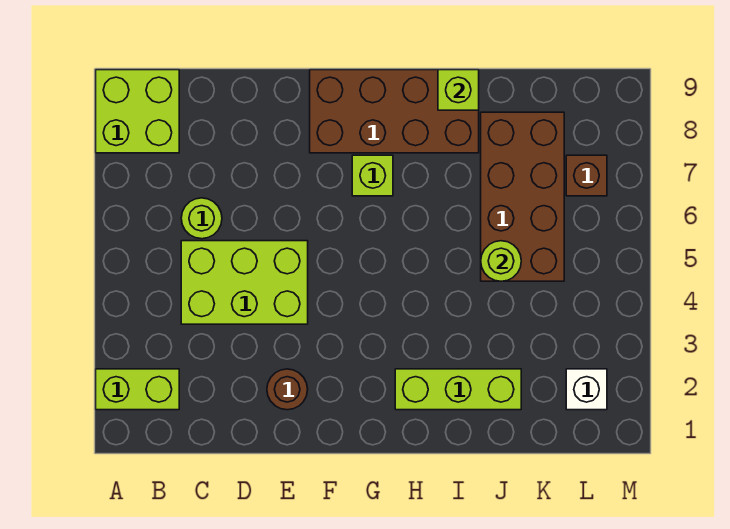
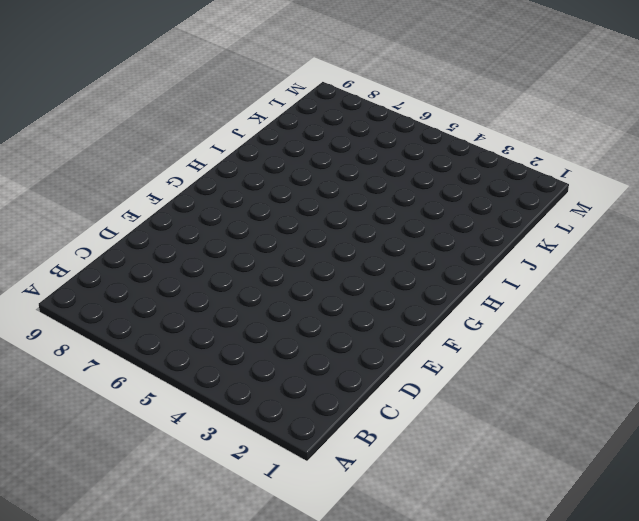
none -> lime 1x2 brick [96,369,179,410]
none -> lime 2x2 brick [96,70,179,153]
none -> lime 2x3 brick [181,241,308,324]

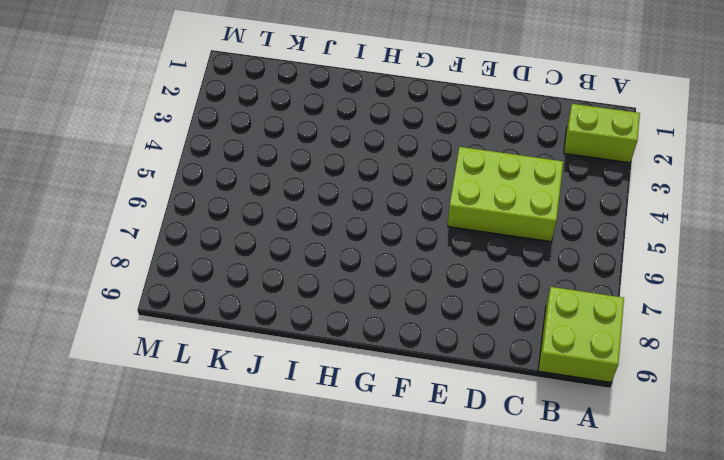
none -> lime 1x1 round brick [181,198,222,239]
none -> brown 1x1 round brick [267,369,308,410]
none -> brown 2x4 brick [310,70,479,153]

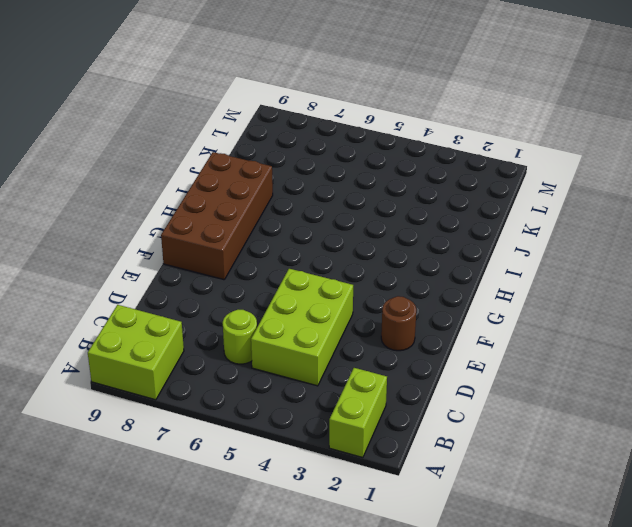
none -> lime 1x1 brick [352,155,393,196]
none -> lime 1x3 brick [395,369,521,410]
none -> brown 2x4 brick [481,112,564,281]

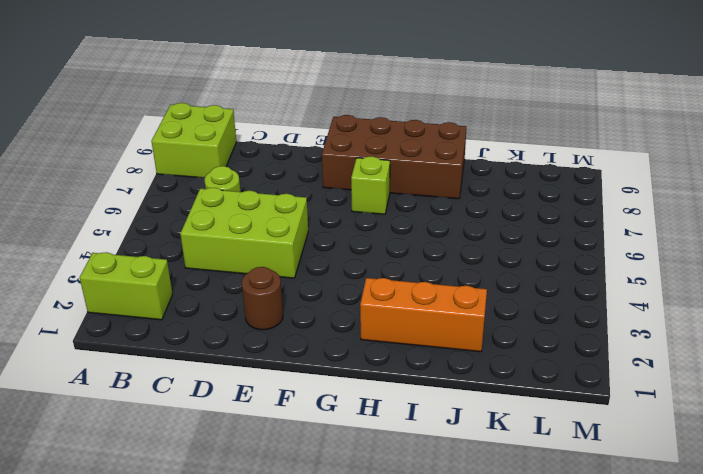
orange 1x3 brick [360,278,487,352] -> lime 1x3 brick [395,369,521,410]
none -> brown 2x4 brick [481,112,564,281]
none -> white 1x1 brick [566,369,607,410]
none -> brown 1x1 brick [566,155,607,196]

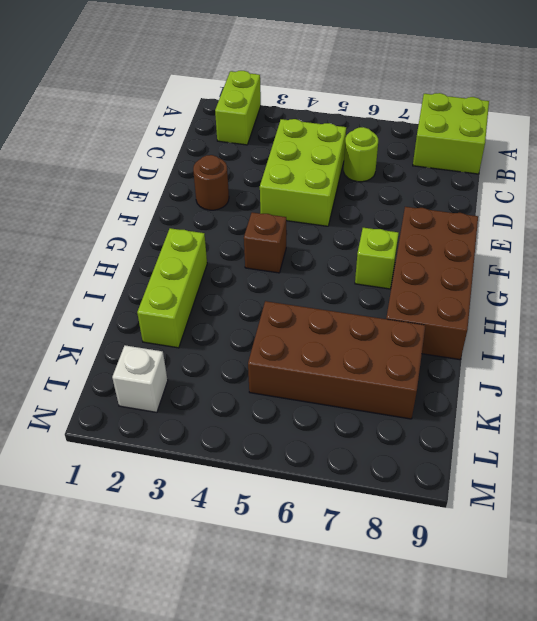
brown 1x1 brick [244,212,286,273] -> brown 1x1 brick moved to [566,155,607,196]
none -> lime 1x1 brick [438,70,479,110]
none -> lime 1x1 round brick [481,241,521,281]

